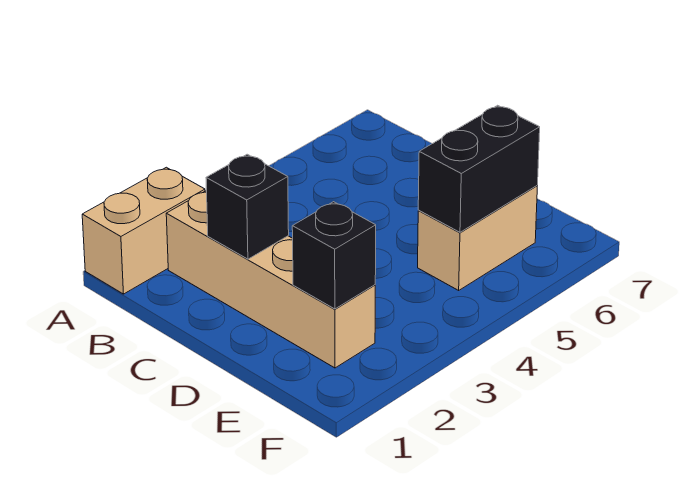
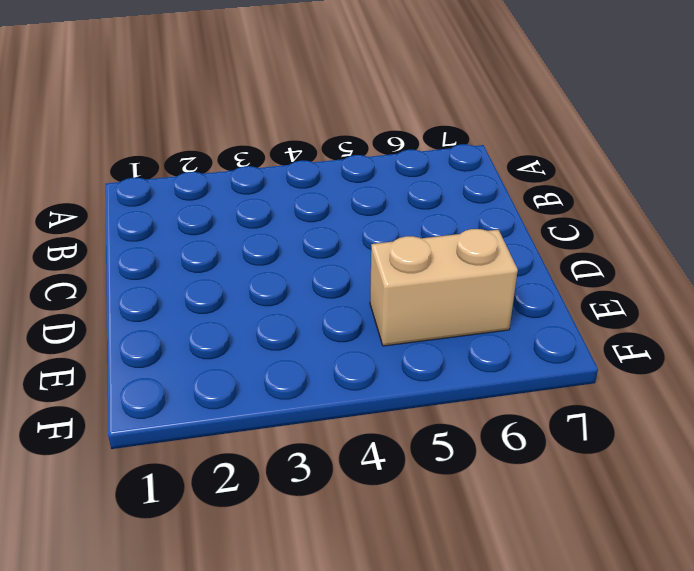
none -> tan 1x2 brick [82,167,205,294]
none -> tan 1x4 brick [166,191,375,368]

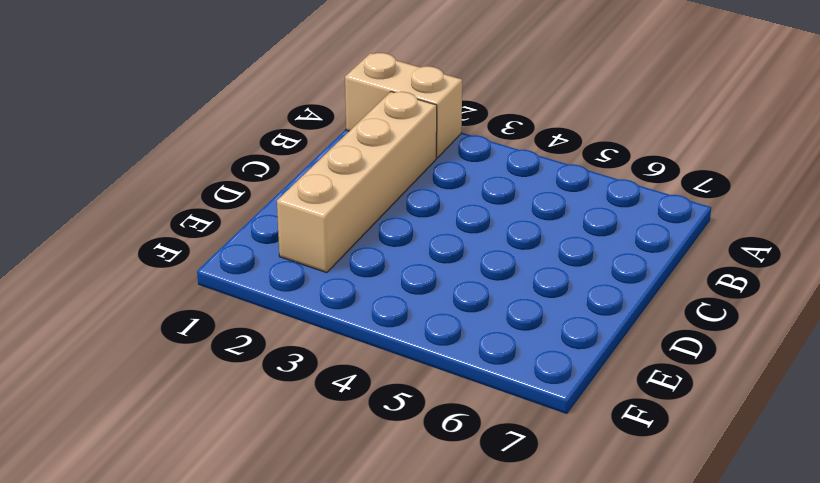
none -> tan 1x2 brick [418,186,537,290]
none -> black 1x1 brick [206,154,289,259]

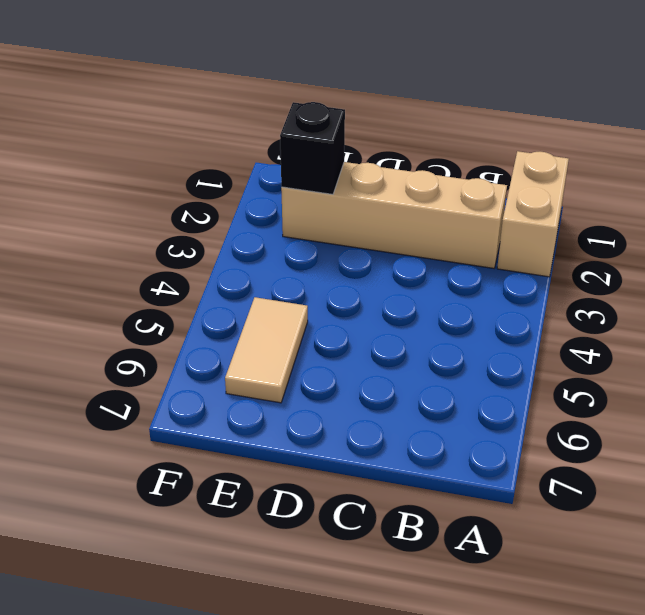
tan 1x2 tile [225,297,308,403] -> tan 1x2 brick [418,186,537,290]
none -> black 1x1 brick [206,154,289,259]
none -> black 1x2 brick [418,105,540,232]

